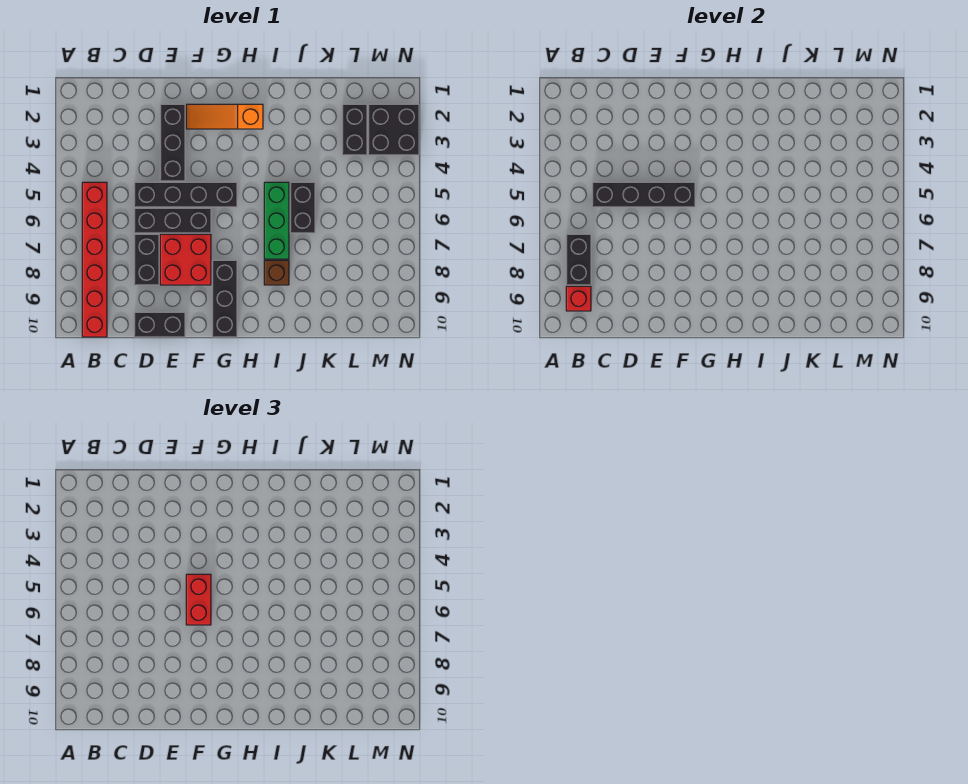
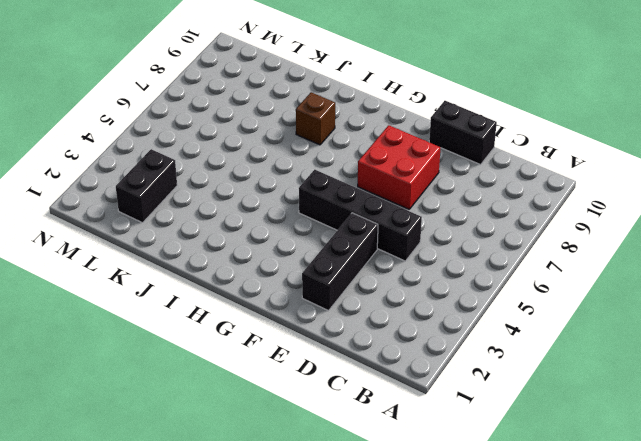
none -> red 1x6 brick [82,182,107,337]
none -> black 1x3 brick [134,208,211,233]
none -> black 1x2 brick [134,234,159,285]

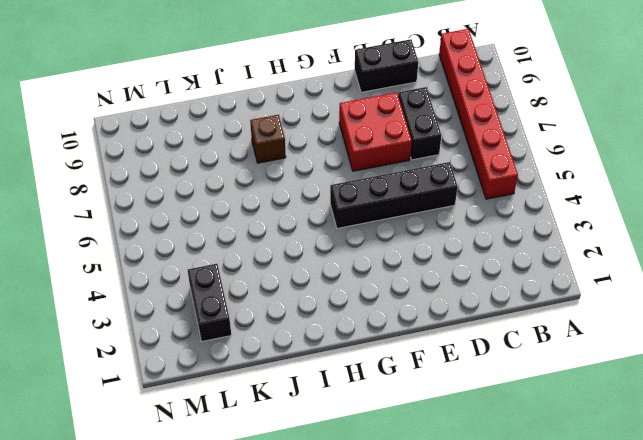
none -> black 1x3 brick [134,208,211,233]
none -> black 1x3 brick [160,104,185,181]
none -> orange 1x3 slope [186,104,263,129]

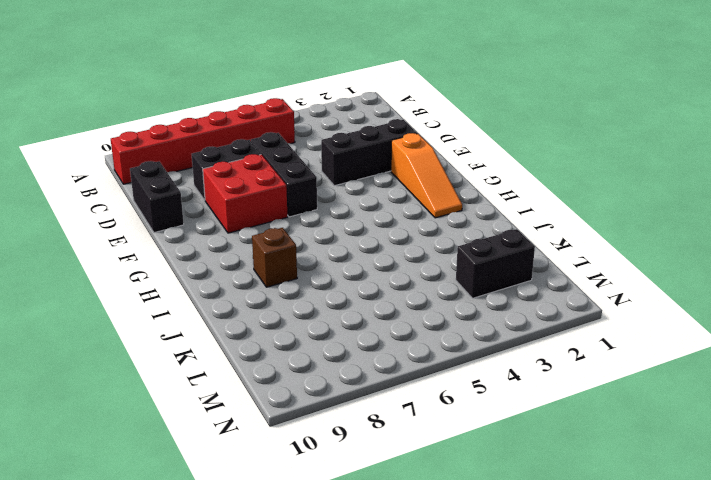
orange 1x3 slope [391,133,462,218] -> orange 1x3 slope turned to [186,104,263,129]
none -> black 1x4 brick [134,182,237,207]
none -> black 1x3 brick [212,260,237,337]
none -> green 1x3 brick [264,182,289,259]

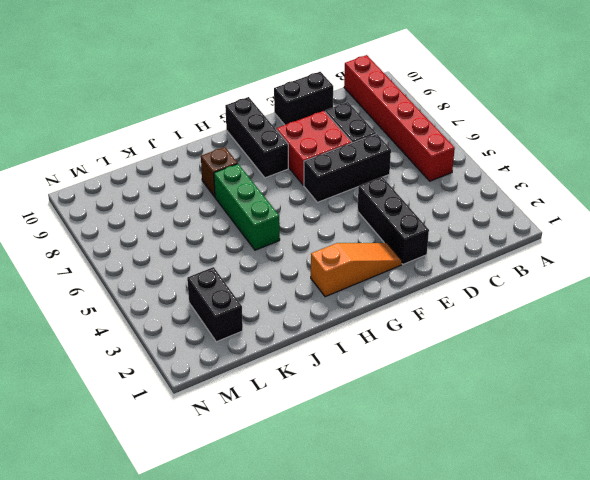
none -> black 1x4 brick [134,182,237,207]
none -> black 1x2 brick [290,182,315,233]
none -> black 2x2 brick [368,104,419,155]

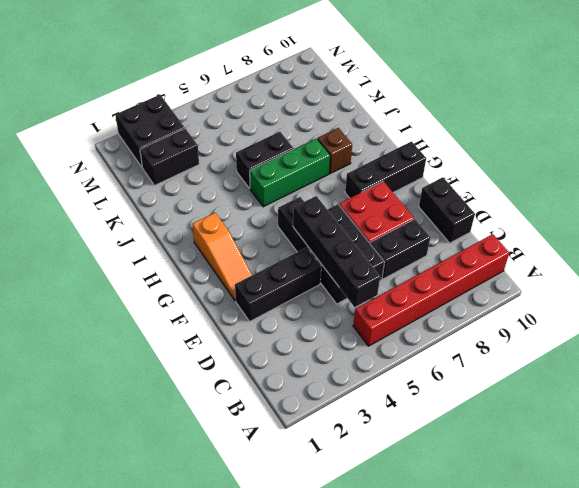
none -> black 1x2 brick [566,234,591,285]
none -> red 1x1 brick [566,286,591,311]
none -> red 1x2 brick [186,574,211,625]

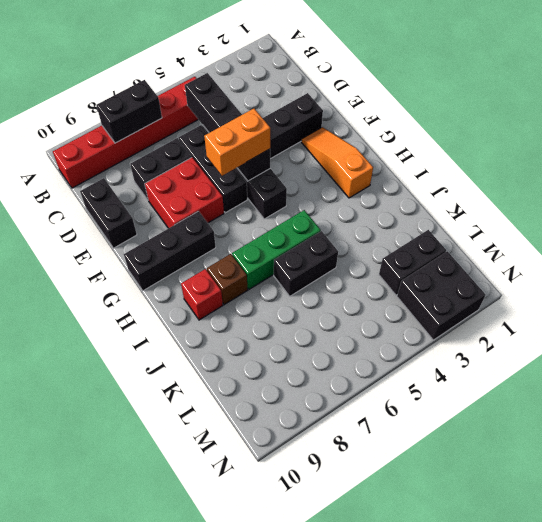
orange 1x2 brick [204,109,270,176] -> red 1x2 brick [186,574,211,625]
red 1x1 brick [181,269,223,320] -> red 1x1 brick moved to [566,286,591,311]

